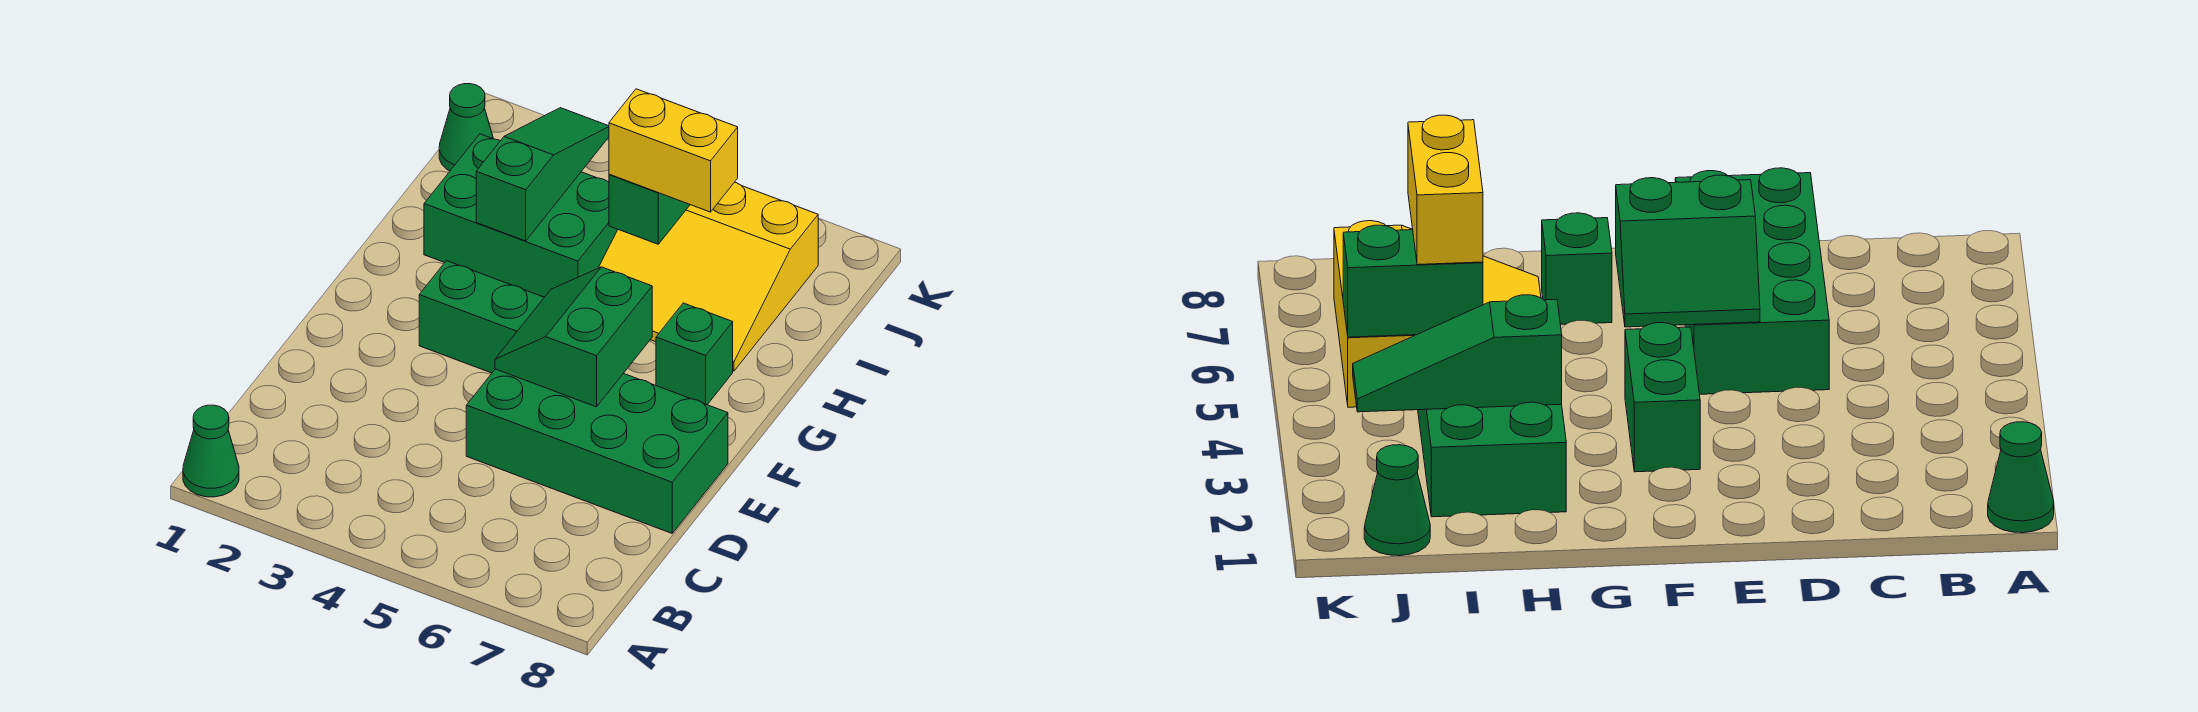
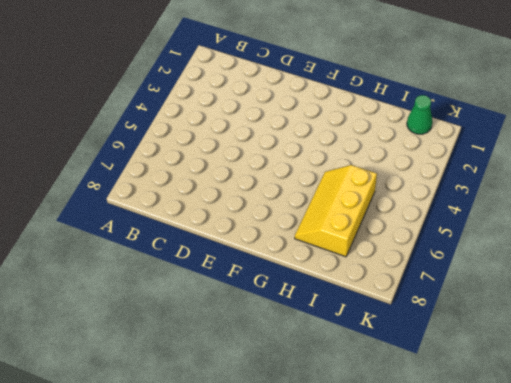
yellow 2x3 slope [295,165,377,257] -> yellow 3x3 slope [599,182,818,371]
none -> green 1x1 cone [183,405,239,497]
none -> green 2x4 brick [466,369,728,533]

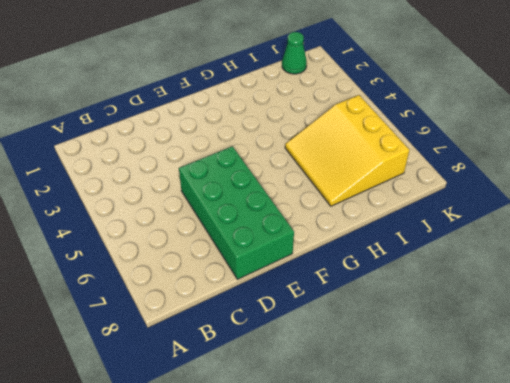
none -> green 1x1 cone [183,405,239,497]
none -> green 1x2 brick [419,261,544,373]

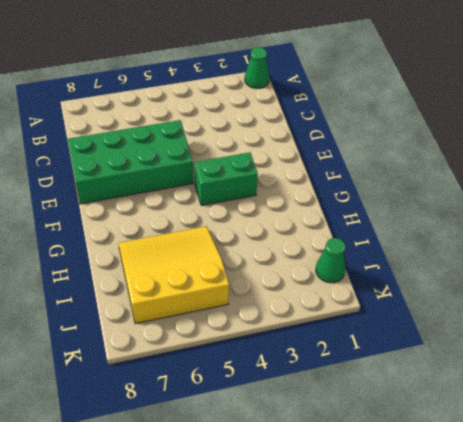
none -> green 1x1 brick [656,303,733,405]
none -> green 2x3 brick [424,134,618,297]

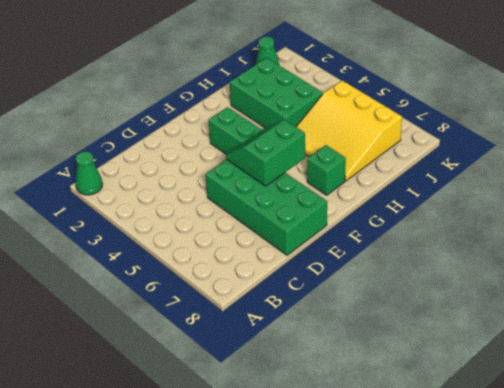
none -> green 1x3 slope [476,108,609,241]
none -> green 1x2 brick [609,174,690,244]

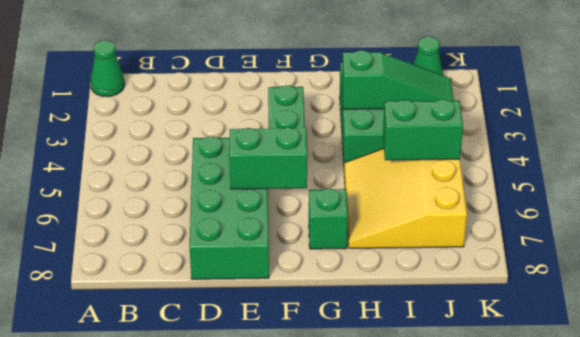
none -> yellow 1x2 brick [609,89,738,212]

